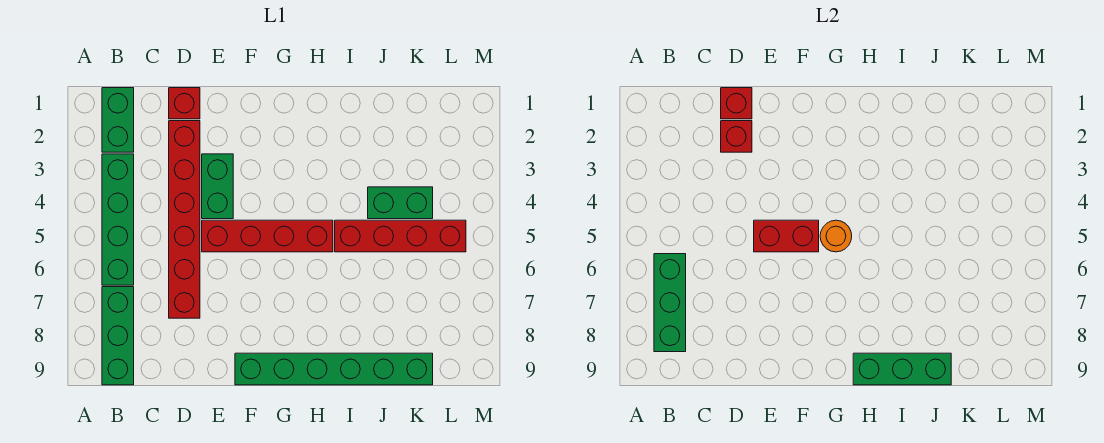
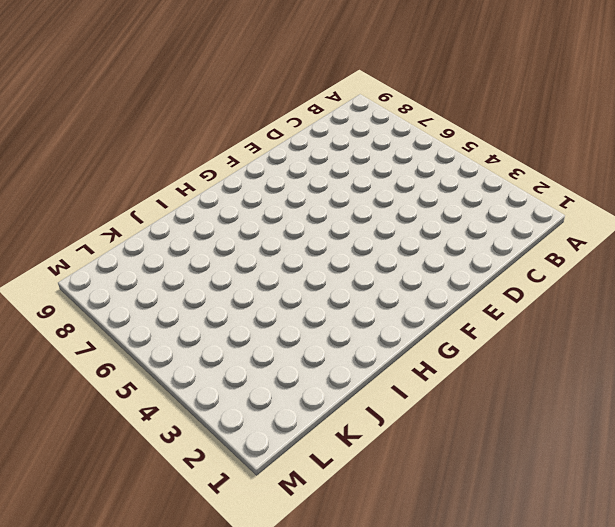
none -> green 1x2 brick [102,88,134,152]
none -> green 1x4 brick [102,154,134,285]
none -> green 1x3 brick [102,287,134,385]

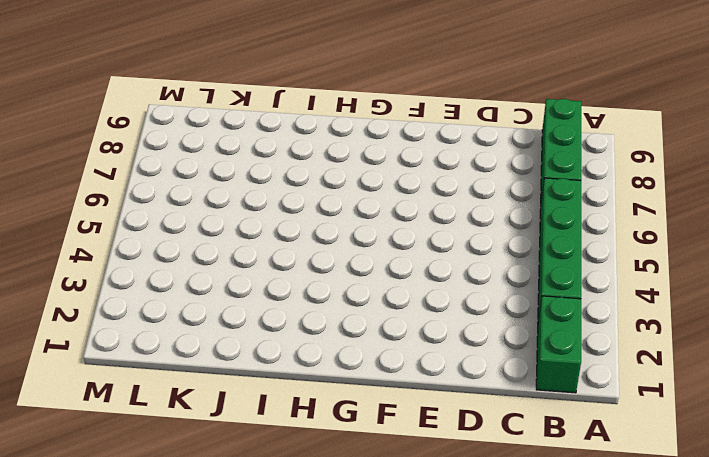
none -> red 1x1 brick [169,88,200,119]
none -> red 1x6 brick [169,121,200,318]
none -> green 1x2 brick [202,154,233,219]

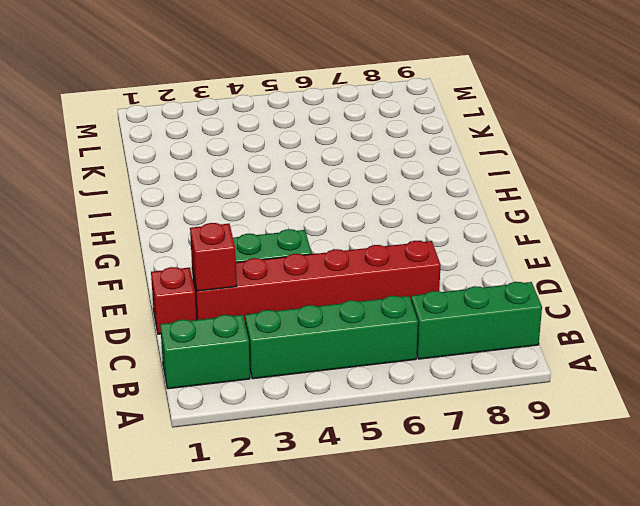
none -> red 1x4 brick [202,220,333,252]
none -> green 1x6 brick [235,353,433,385]
none -> red 1x4 brick [335,220,466,252]

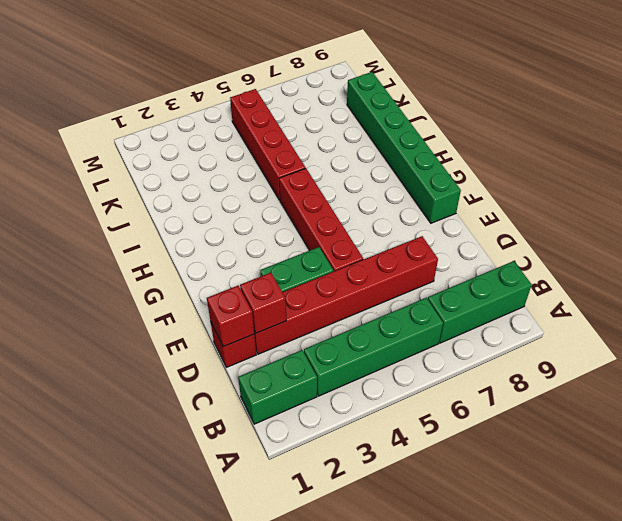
none -> green 1x2 brick [368,187,433,219]
none -> green 1x3 brick [654,254,686,352]
none -> red 1x2 brick [754,220,819,252]

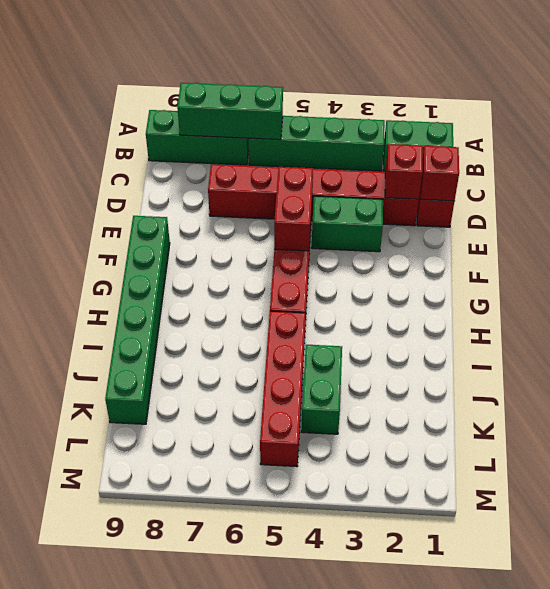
none -> orange 1x1 round brick [820,220,852,252]
none -> green 1x3 brick [853,353,951,385]

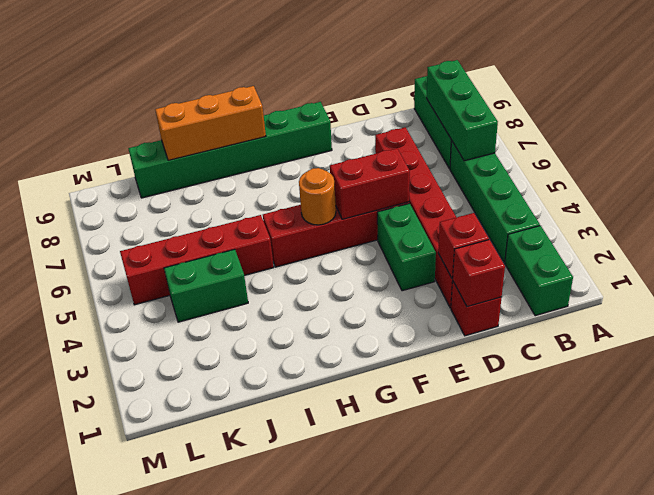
orange 1x3 brick [155,86,266,160] -> green 1x3 brick [853,353,951,385]

